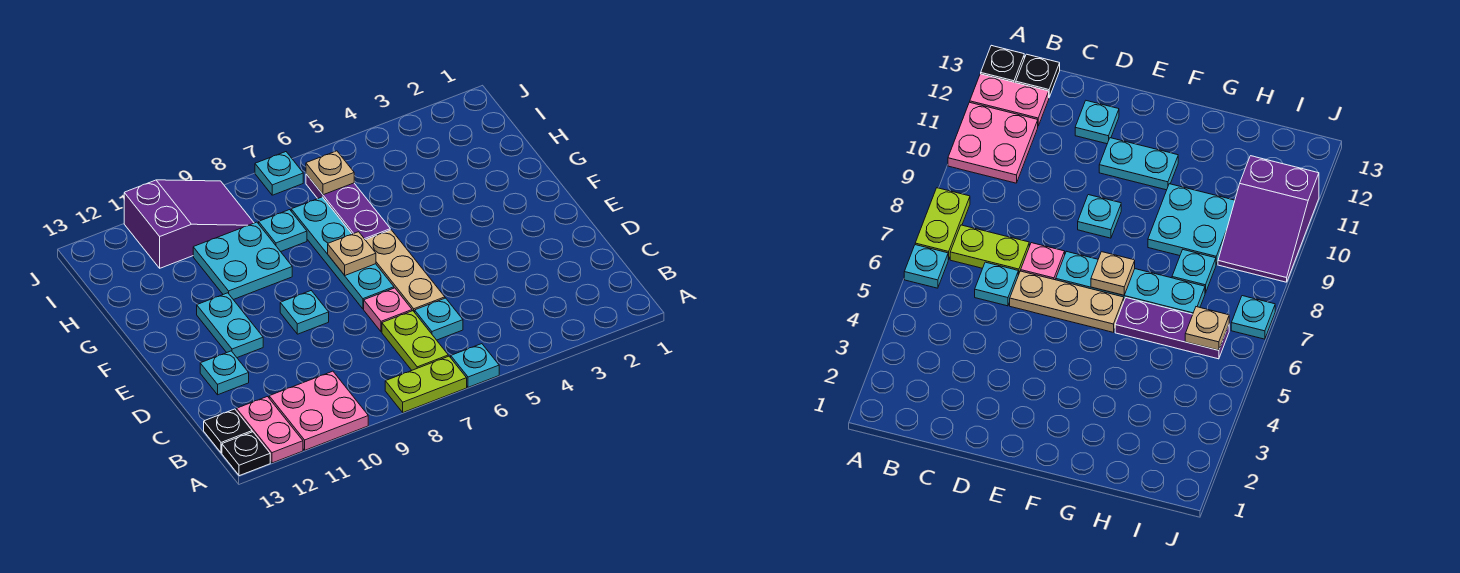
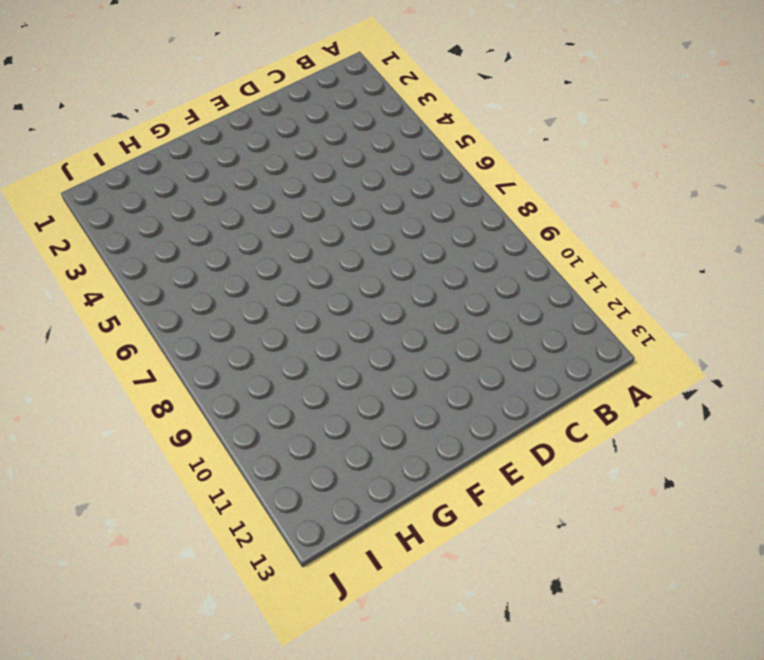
none -> cyan 1x1 plate [451,344,499,387]
none -> lime 1x2 plate [385,356,467,412]
none -> pink 2x2 plate [269,371,368,450]

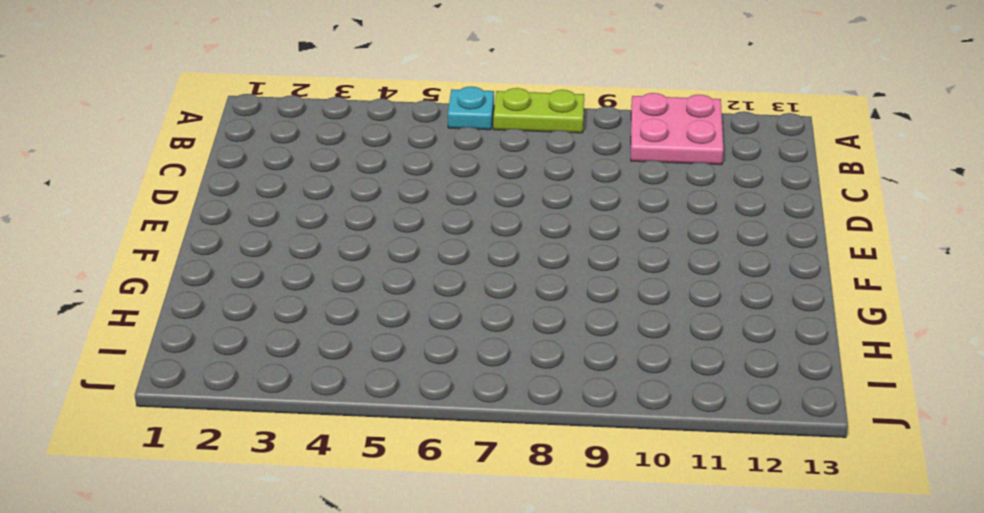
none -> pink 1x2 plate [236,397,303,463]
none -> black 1x1 plate [222,432,270,476]
none -> lime 1x2 plate [382,311,448,370]

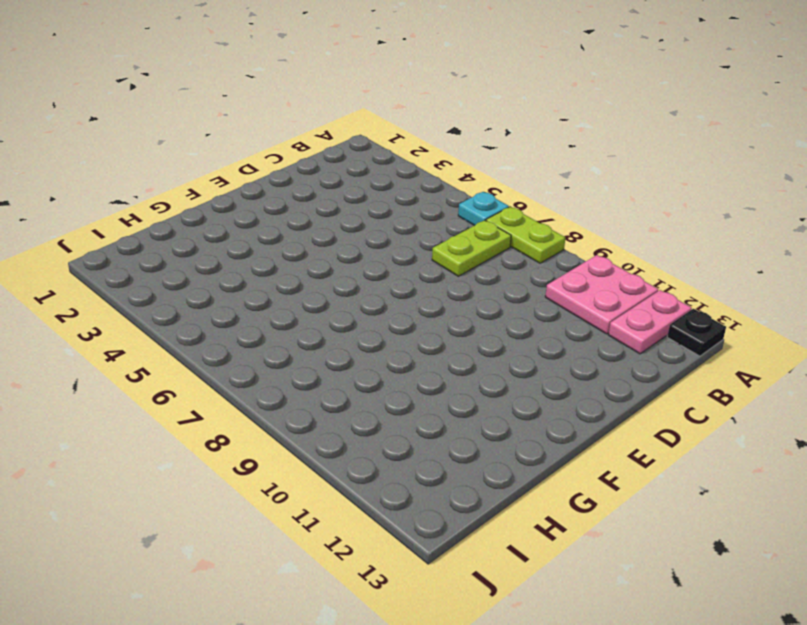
none -> black 1x1 plate [204,409,252,453]
none -> cyan 1x1 plate [415,298,463,340]
none -> tan 1x3 plate [366,230,445,312]

